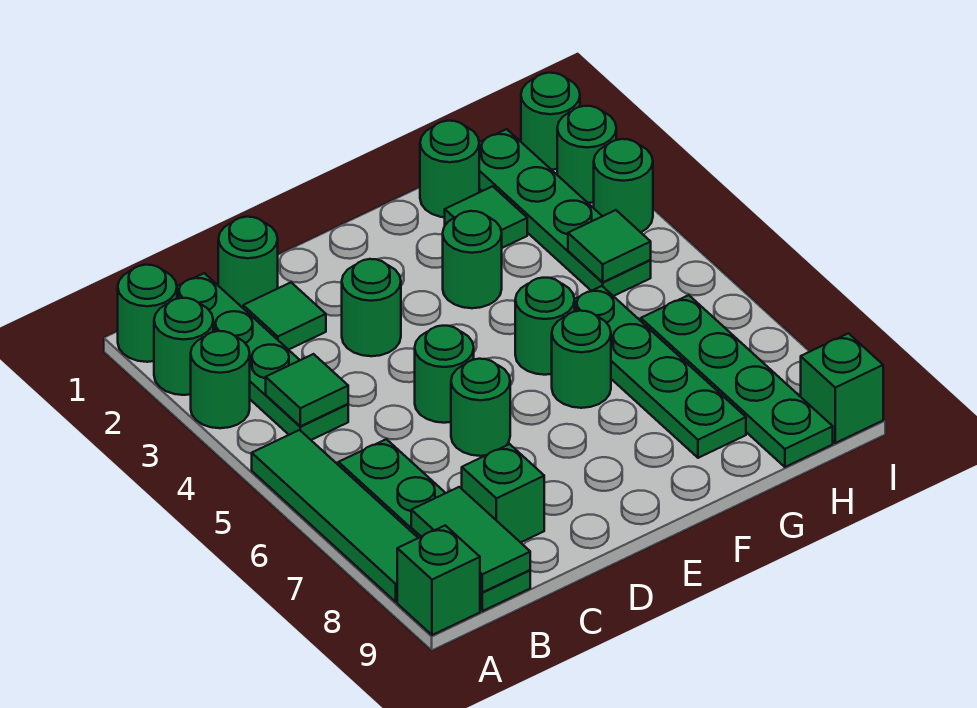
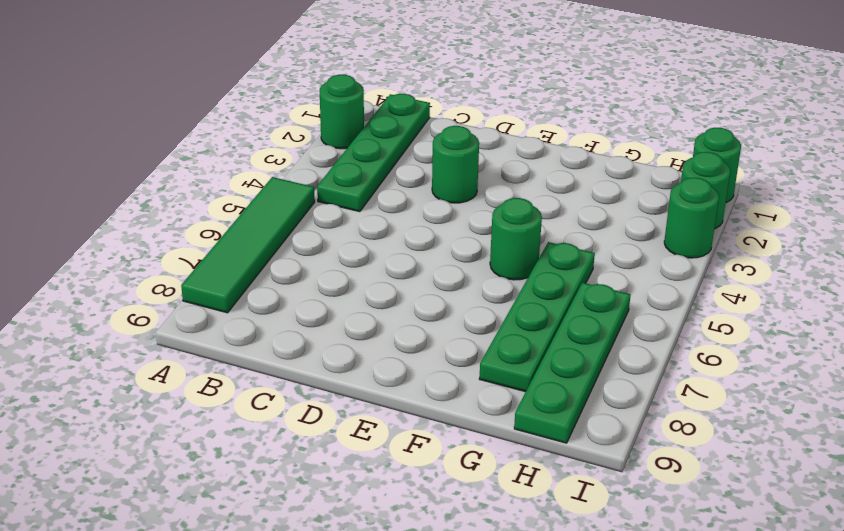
none -> green 1x1 round brick [118,265,177,362]
none -> green 1x1 round brick [191,331,250,428]
none -> green 1x1 brick [397,525,480,635]

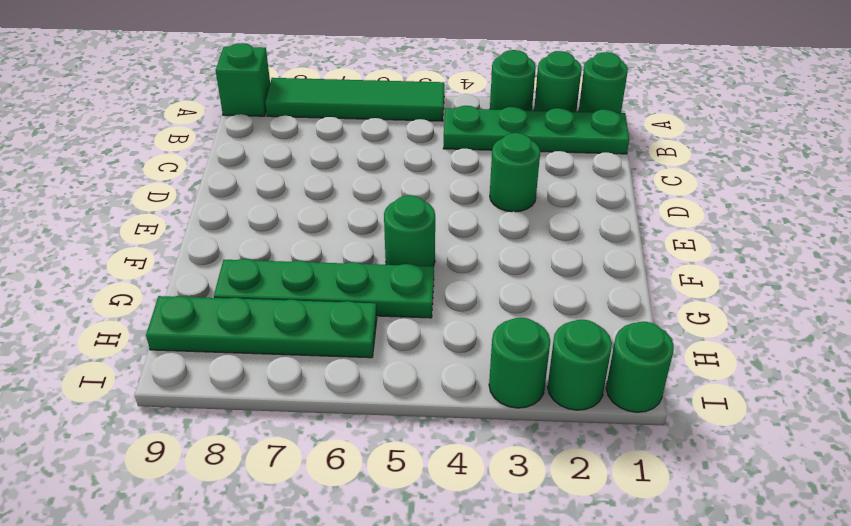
none -> green 1x4 plate [338,439,530,611]
none -> green 1x1 round brick [218,217,278,308]
none -> green 1x1 tile [243,283,326,350]

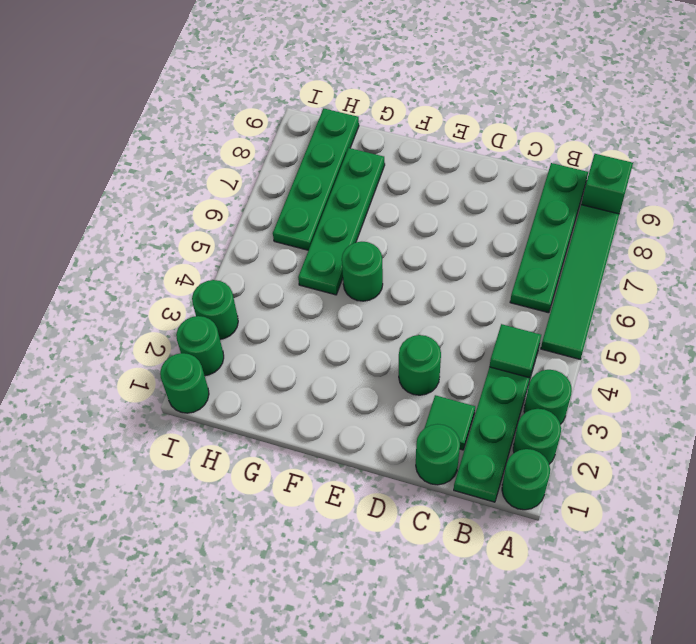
none -> green 1x1 brick [462,444,544,543]
none -> green 1x1 round brick [415,326,474,423]
none -> green 1x1 round brick [451,359,510,456]

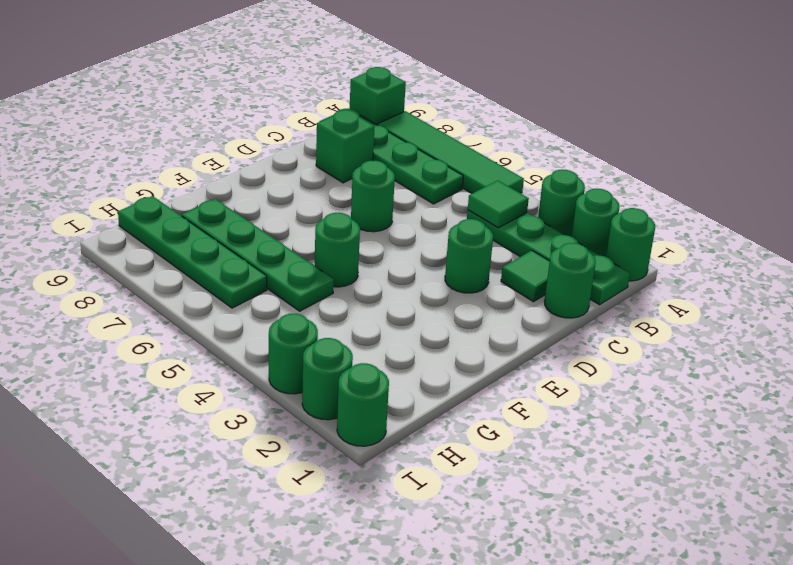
none -> green 1x1 round brick [415,326,474,423]
none -> green 1x1 round brick [443,211,502,308]
none -> green 1x1 round brick [552,311,611,408]

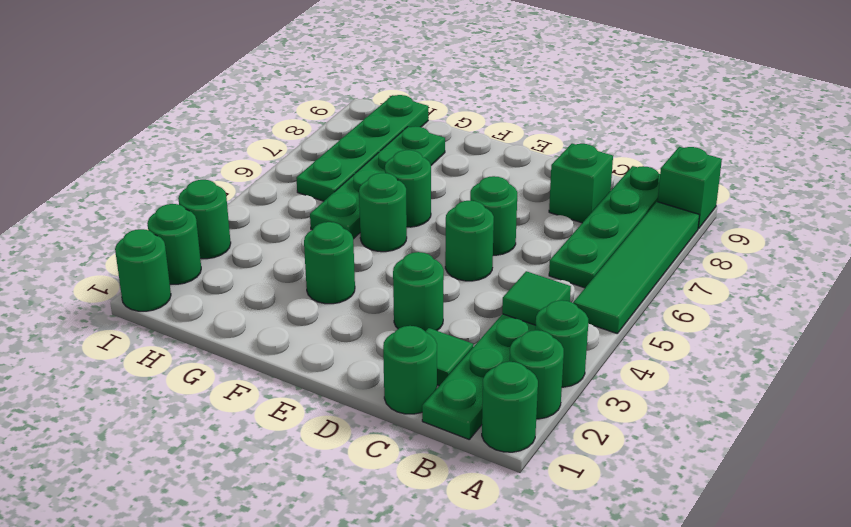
none -> green 1x1 round brick [420,121,479,217]
none -> green 1x1 tile [445,186,527,248]
none -> green 1x4 plate [479,129,651,296]

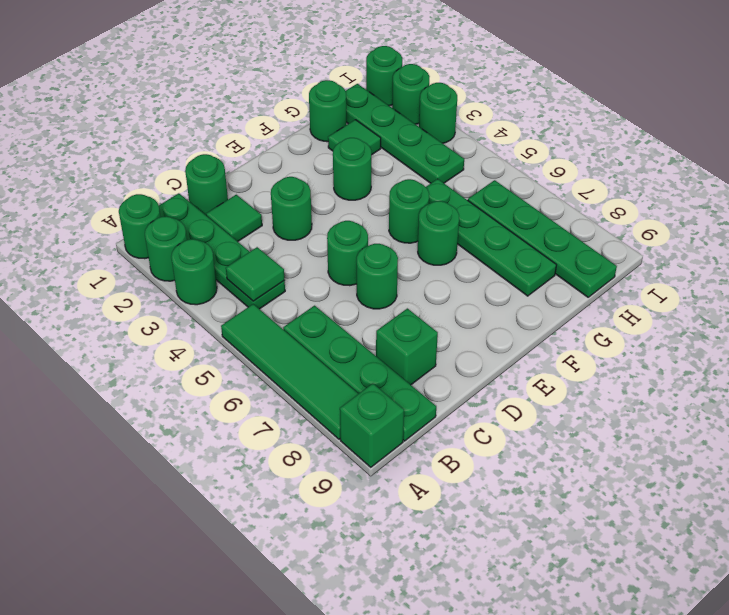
none -> green 1x1 brick [801,333,883,443]
none -> green 1x2 tile [411,487,530,592]
none -> green 1x1 tile [568,210,651,282]

